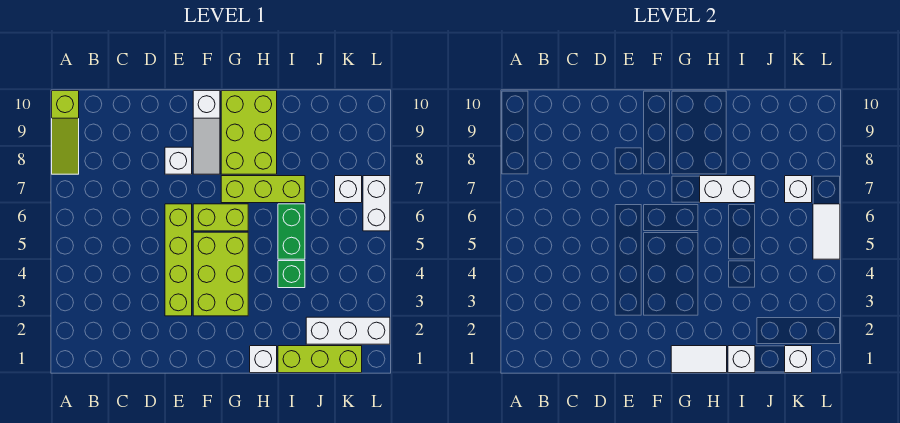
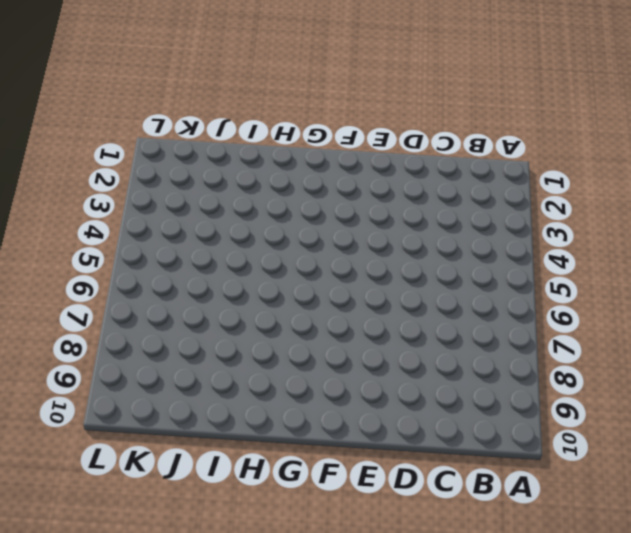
none -> lime 1x3 slope [52,91,79,174]
none -> lime 1x4 brick [165,204,192,316]
none -> white 1x1 brick [165,147,192,174]

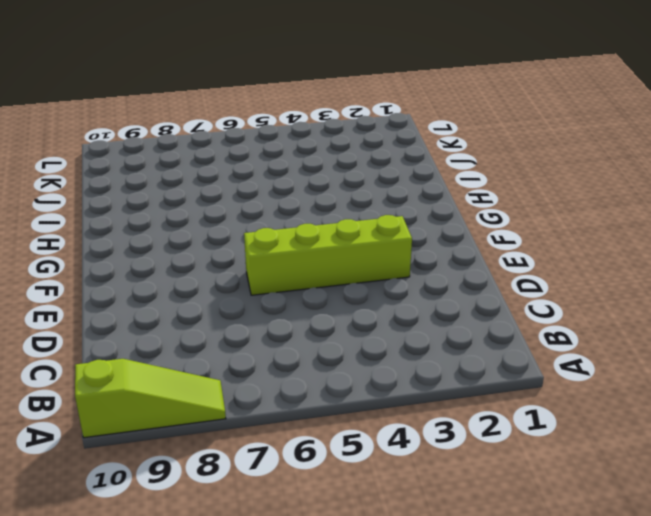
none -> white 1x1 brick [165,147,192,174]
none -> lime 2x3 brick [193,232,248,316]
none -> lime 1x2 brick [193,204,248,231]

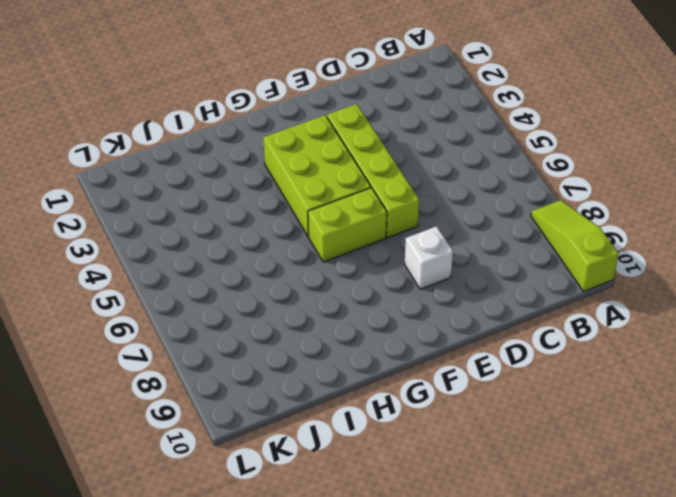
none -> white 1x3 slope [193,91,220,174]
none -> lime 1x3 brick [221,176,305,203]
none -> lime 2x3 brick [221,91,277,174]

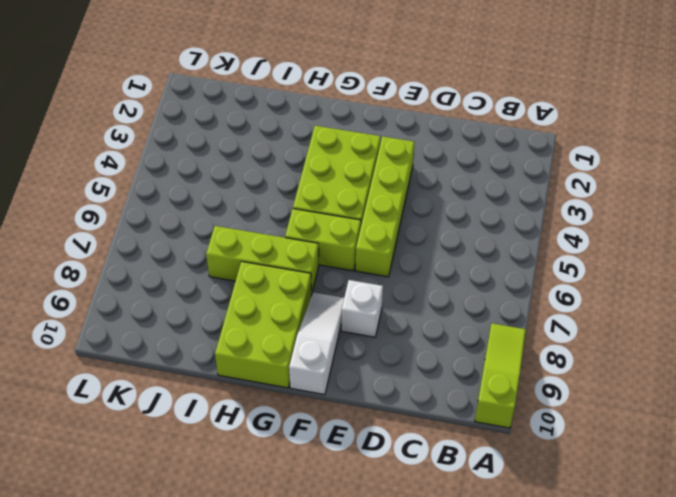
none -> white 1x1 brick [250,346,277,373]
none -> lime 1x3 brick [278,346,362,373]
none -> green 1x1 brick [278,261,305,288]

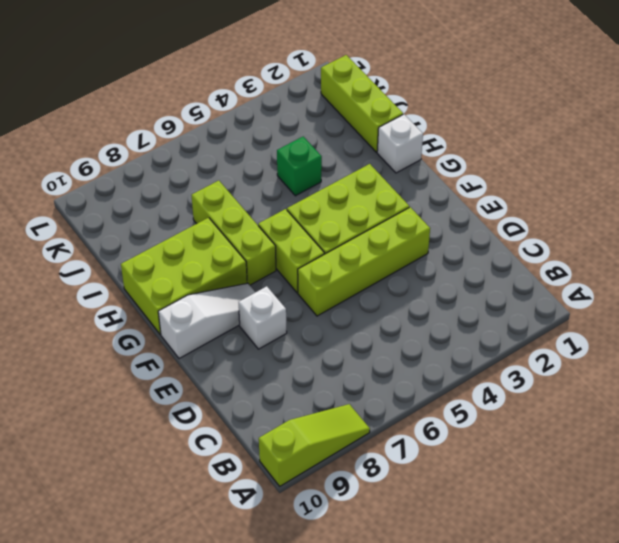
none -> green 1x2 brick [278,204,305,259]
none -> white 1x3 brick [306,317,390,344]
none -> white 1x1 brick [335,176,362,203]

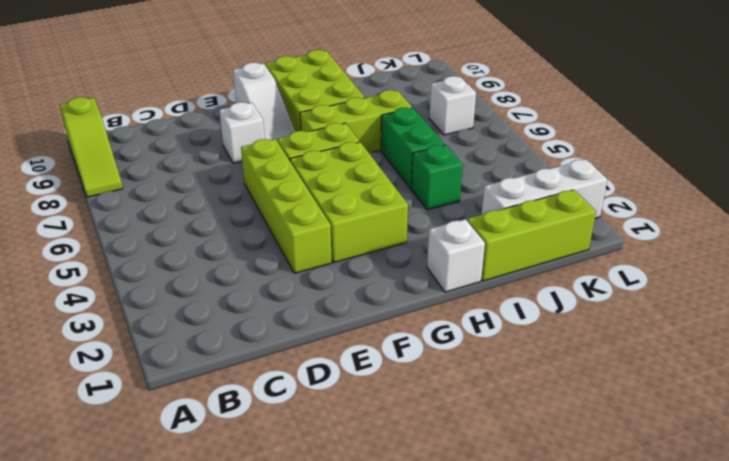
none -> white 1x2 brick [363,176,390,231]
none -> white 1x2 tile [671,346,727,373]
none -> white 1x2 brick [700,176,755,203]

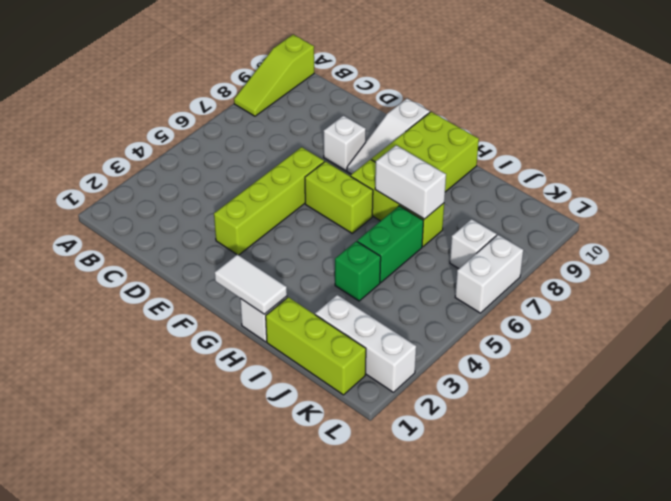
none -> lime 2x3 brick [193,232,248,316]
none -> white 1x1 brick [728,346,755,373]
none -> white 1x1 brick [785,346,812,373]

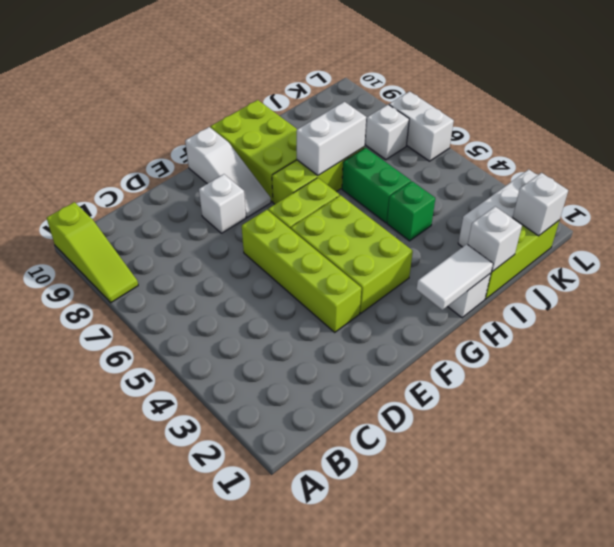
none -> white 1x1 brick [785,176,812,203]
none -> white 1x2 tile [813,204,840,259]

